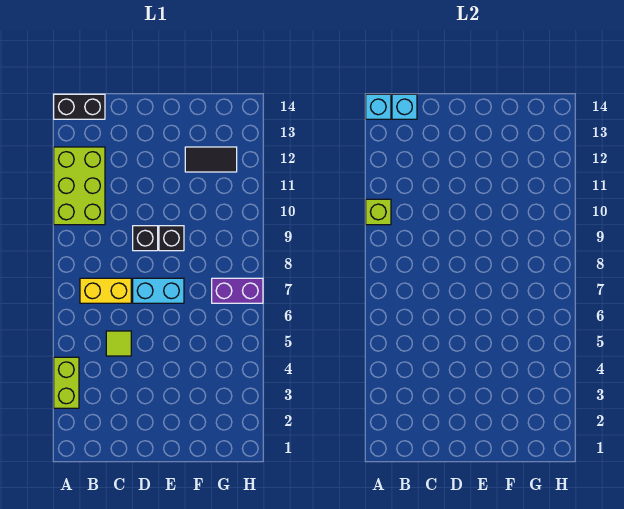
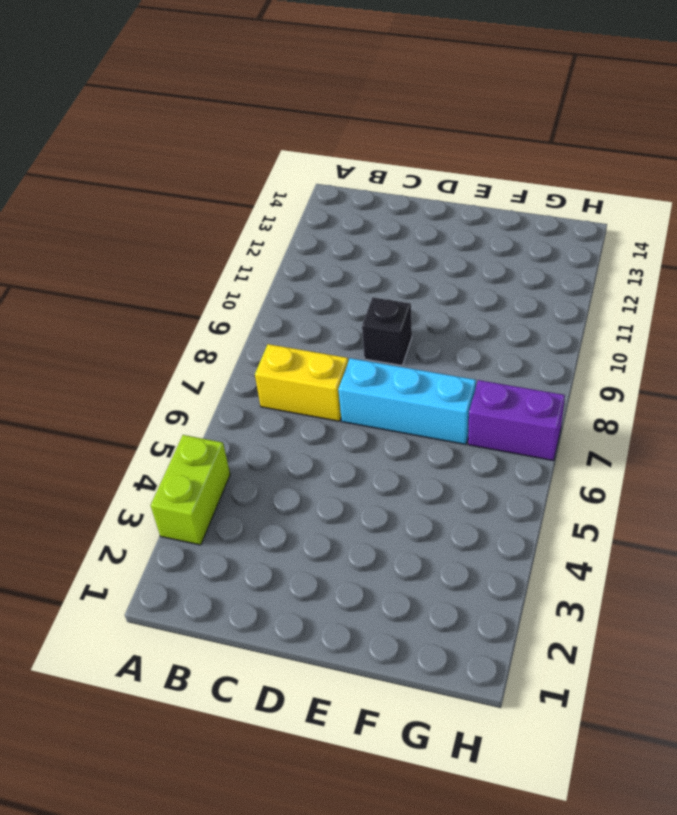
cyan 1x3 brick [338,358,476,444] -> cyan 1x2 brick [133,278,184,303]
none -> lime 2x3 brick [54,147,105,225]
none -> black 1x2 brick [54,94,105,119]
none -> lime 1x1 tile [106,331,131,356]

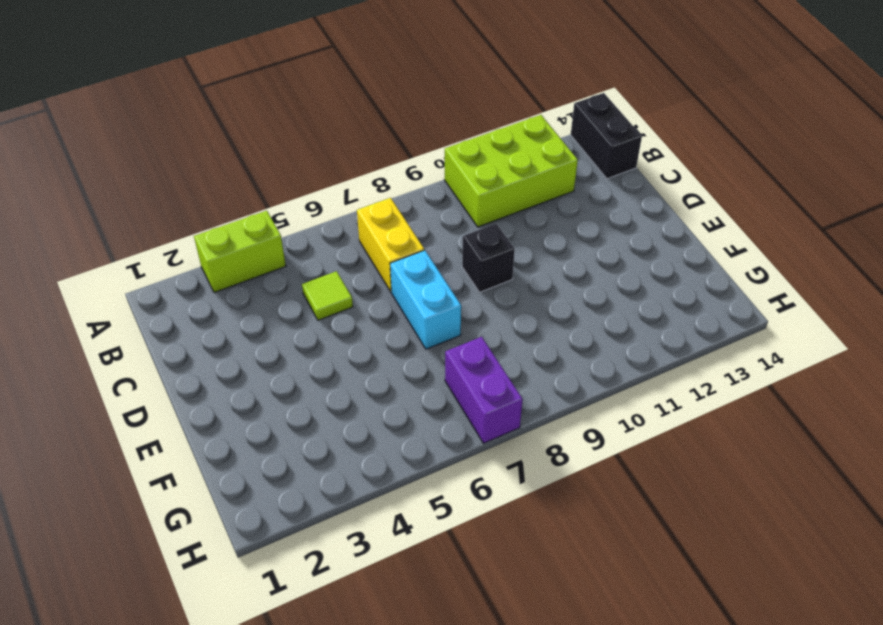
none -> black 1x1 brick [159,226,184,251]
none -> black 1x2 tile [185,147,237,172]
none -> lime 1x1 brick [366,199,391,225]

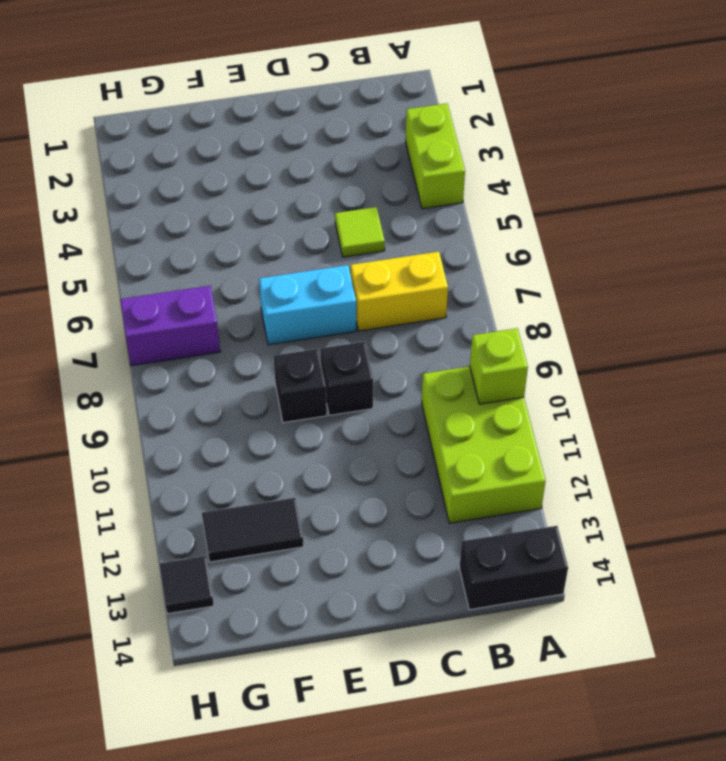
black 1x1 tile [160,556,214,614] -> none
none -> cyan 1x1 brick [366,94,391,119]
none -> cyan 1x1 brick [392,94,417,119]

